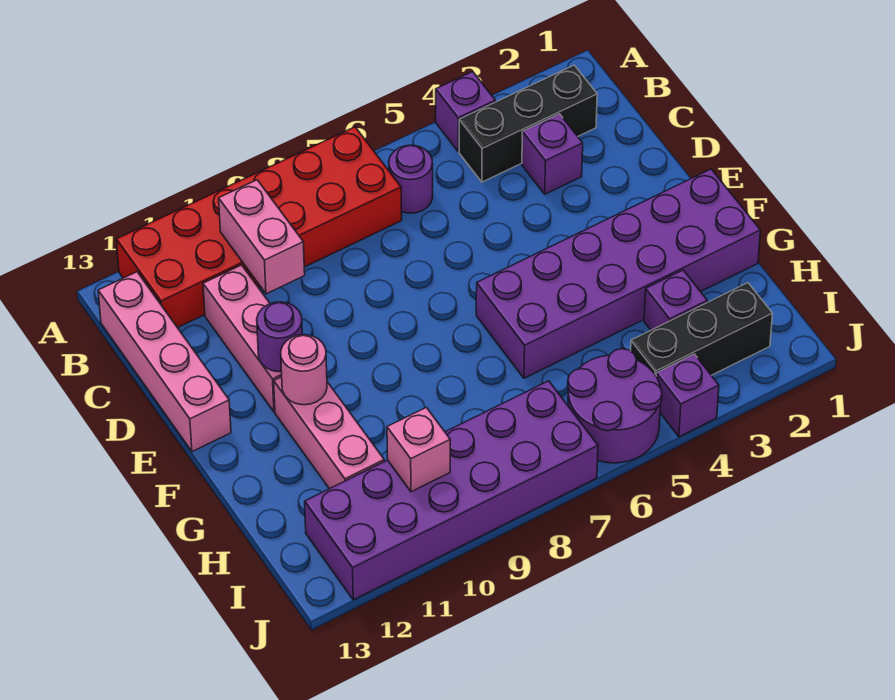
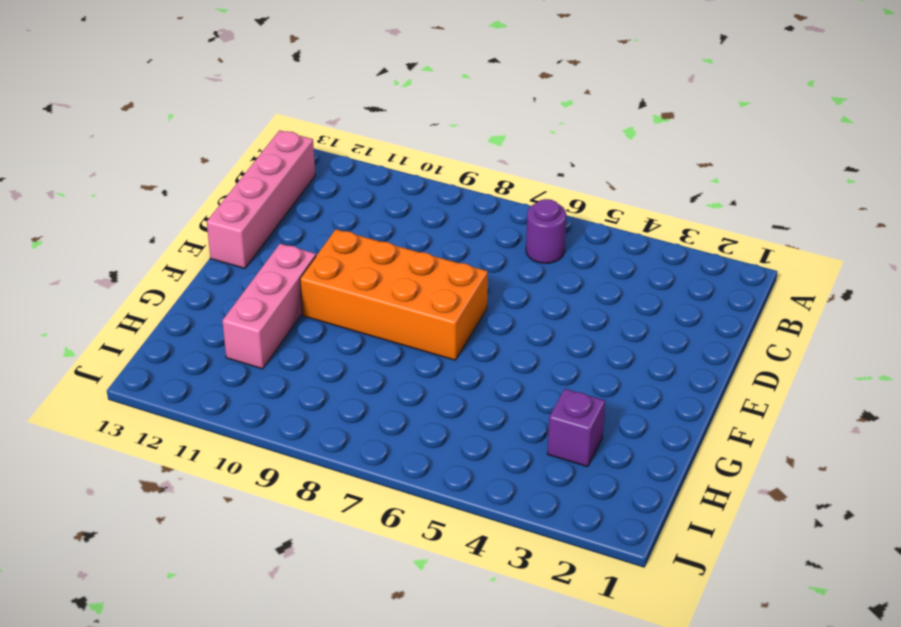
orange 2x4 brick [300,229,488,360] -> none
none -> purple 1x1 brick [436,72,495,152]
none -> red 2x6 brick [116,127,402,328]
none -> black 1x3 brick [459,65,597,182]

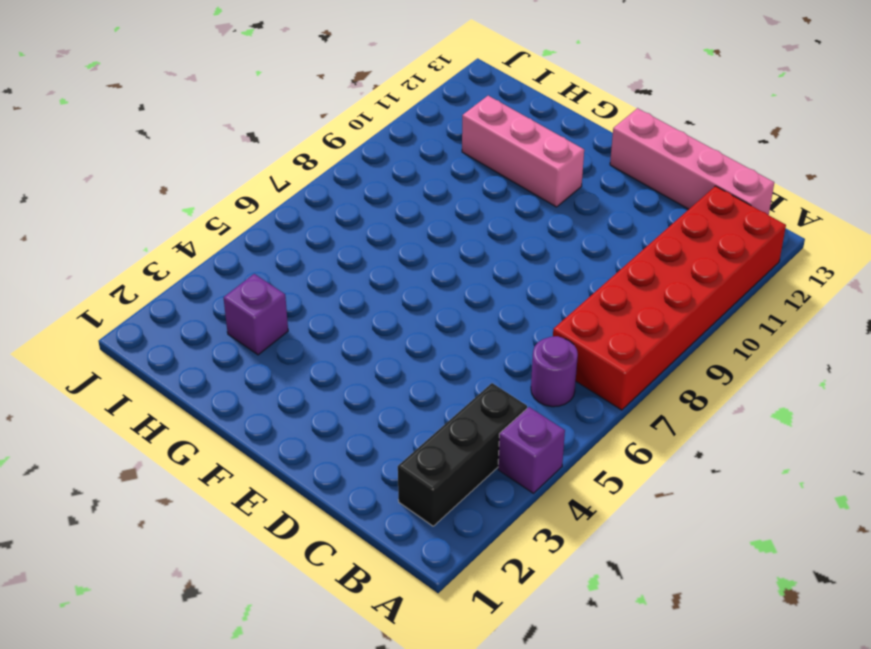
none -> purple 1x1 brick [522,114,583,194]
none -> pink 1x3 brick [203,265,282,412]
none -> purple 2x6 brick [476,169,760,378]

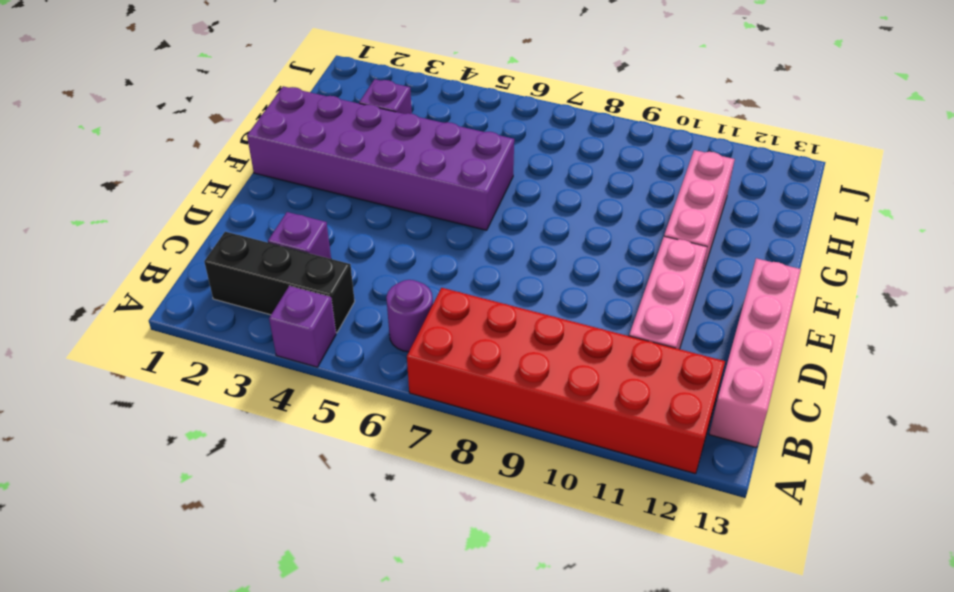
none -> black 1x3 brick [631,283,773,375]
none -> purple 2x2 round brick [568,349,662,463]
none -> purple 2x6 brick [305,381,598,600]

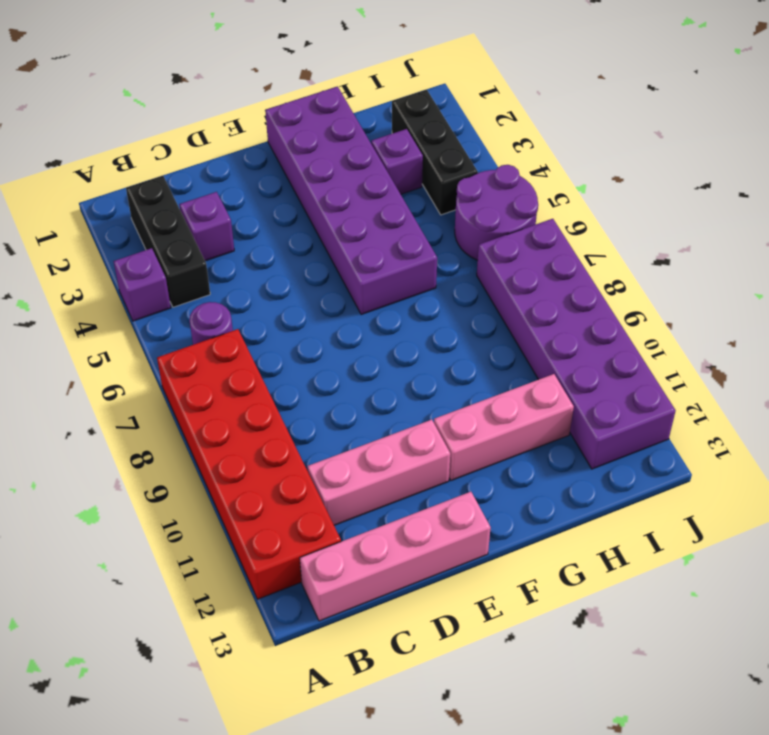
none -> purple 1x1 brick [656,354,719,437]
none -> pink 1x2 brick [219,180,305,294]
none -> purple 1x1 round brick [257,302,302,372]

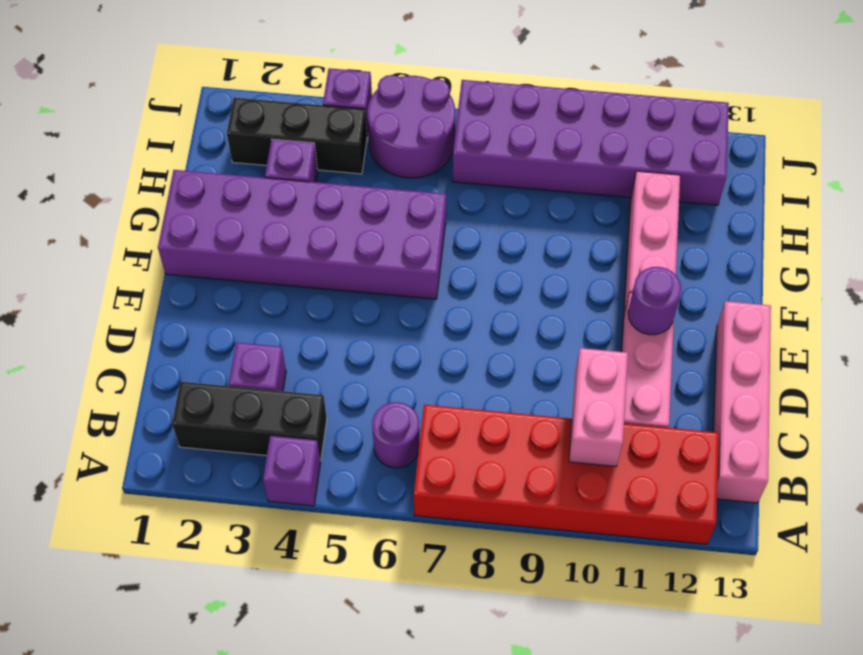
none -> pink 1x1 round brick [281,335,327,405]
none -> pink 1x1 brick [387,407,450,492]

